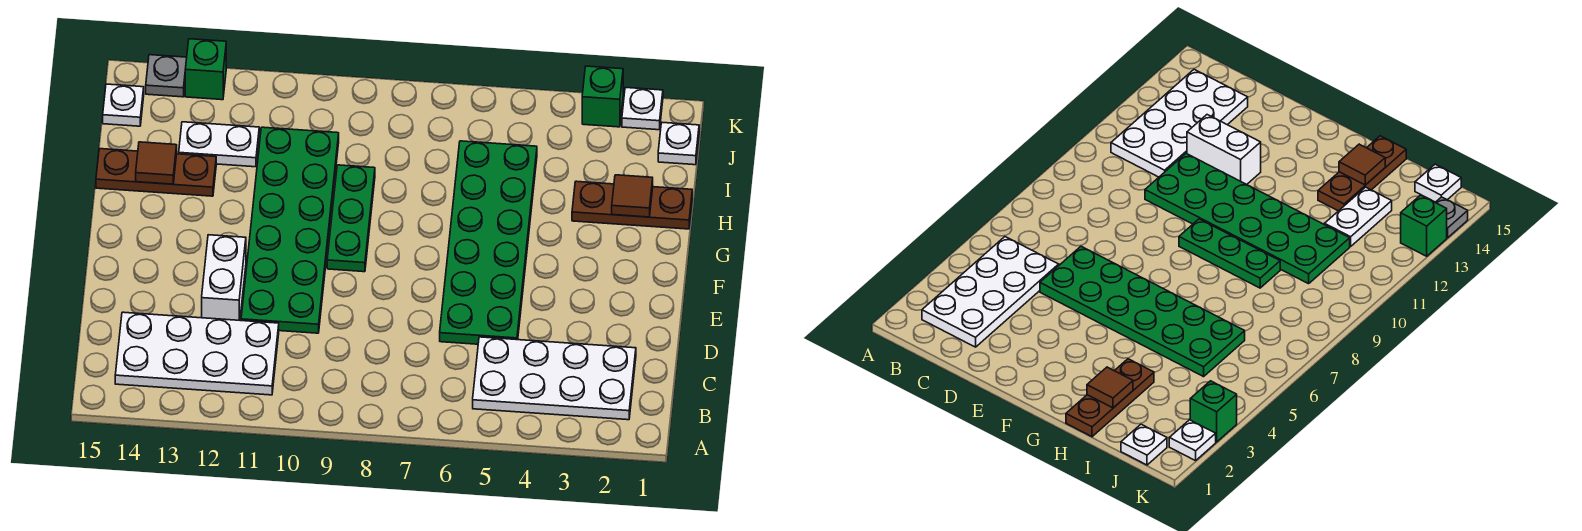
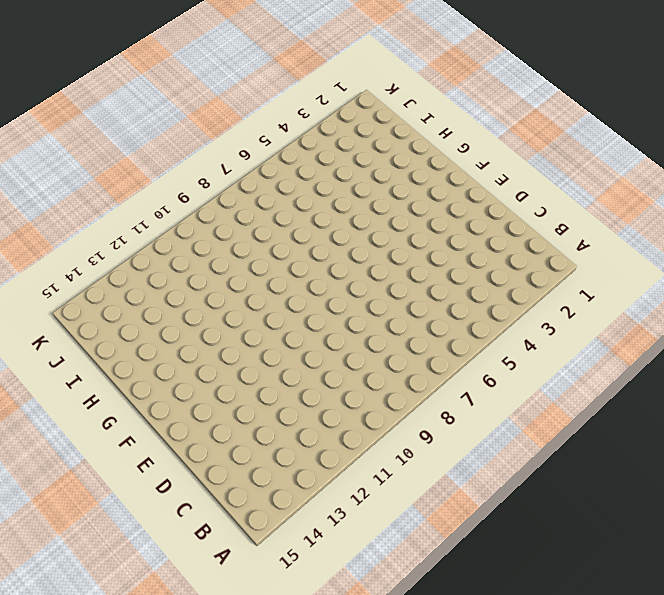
none -> white 2x4 plate [473,337,636,420]
none -> white 2x4 plate [115,312,279,395]
none -> green 2x6 plate [440,141,537,344]

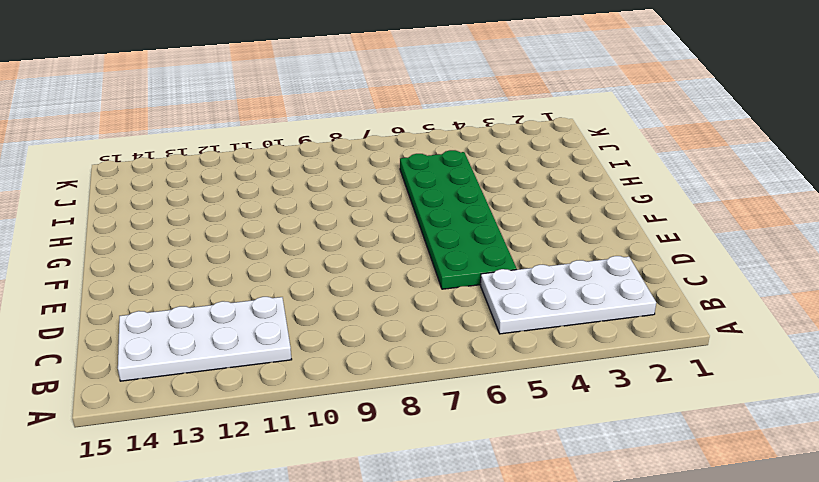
none -> green 2x6 plate [241,127,339,333]
none -> white 1x2 brick [202,235,246,320]
none -> green 1x3 plate [327,165,375,272]

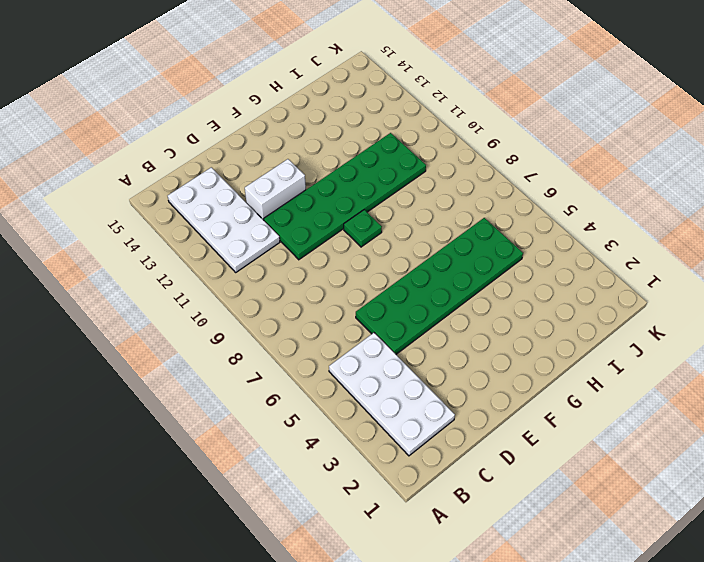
green 1x1 plate [344,210,382,247] -> green 1x3 plate [327,165,375,272]
none -> brown 1x3 plate [572,181,692,229]
none -> brown 1x3 plate [96,149,216,196]
none -> white 1x2 plate [179,122,259,167]

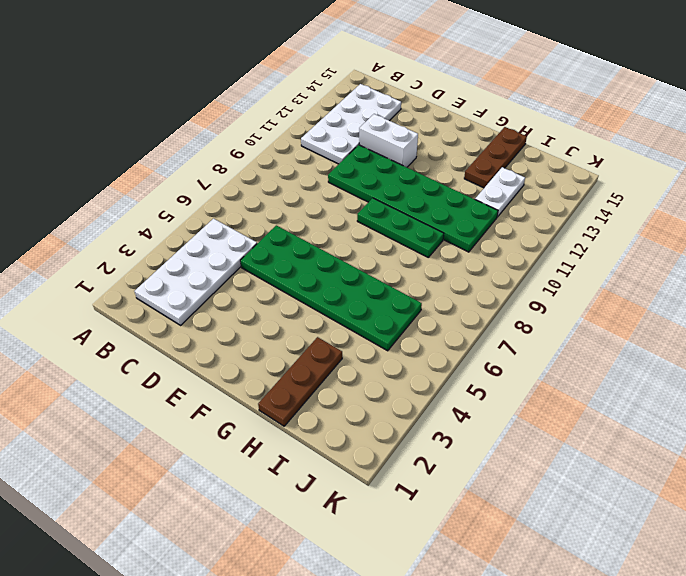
none -> white 1x1 plate [658,123,699,165]
none -> white 1x1 plate [103,84,144,126]
none -> white 1x1 plate [622,88,663,130]

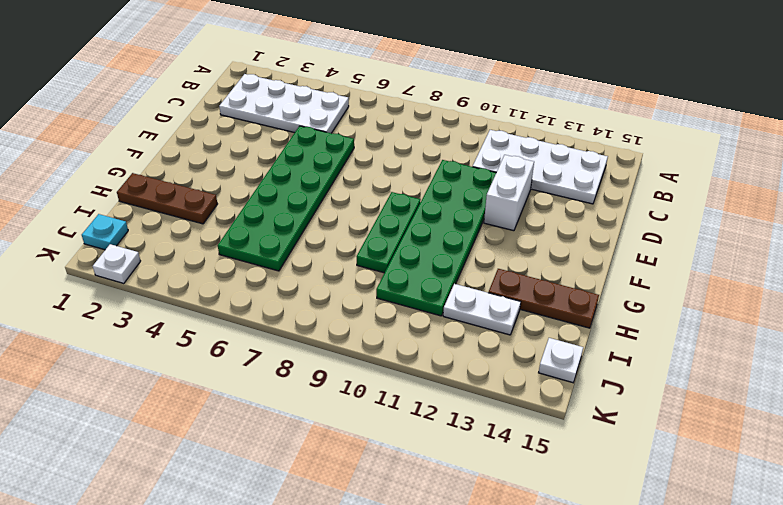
cyan 1x1 plate [82,214,128,250] -> white 1x1 plate [658,123,699,165]
none -> green 1x1 brick [582,66,623,127]
none -> green 1x1 brick [185,39,226,100]
none -> grey 1x1 plate [146,55,187,97]

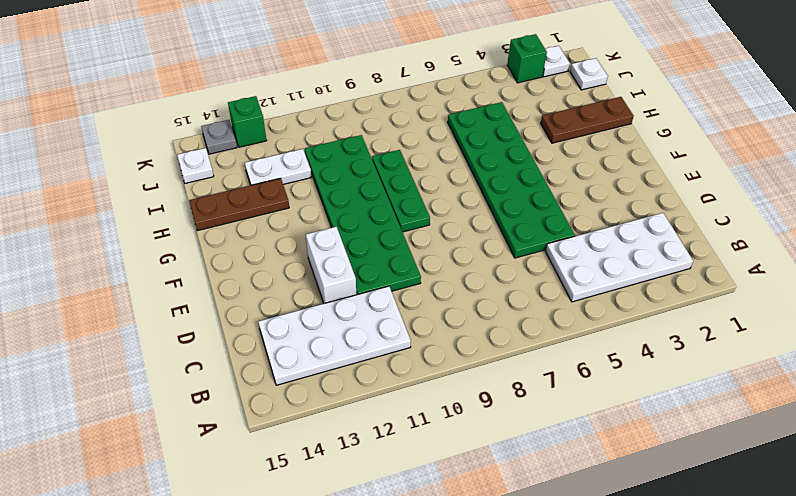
none -> brown 1x1 tile [612,175,653,217]
none -> brown 1x1 tile [136,142,177,184]

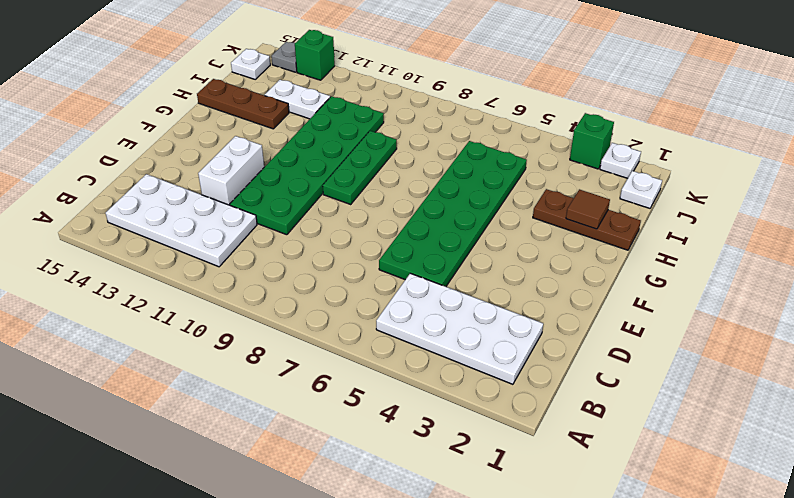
none -> brown 1x1 tile [136,142,177,184]

